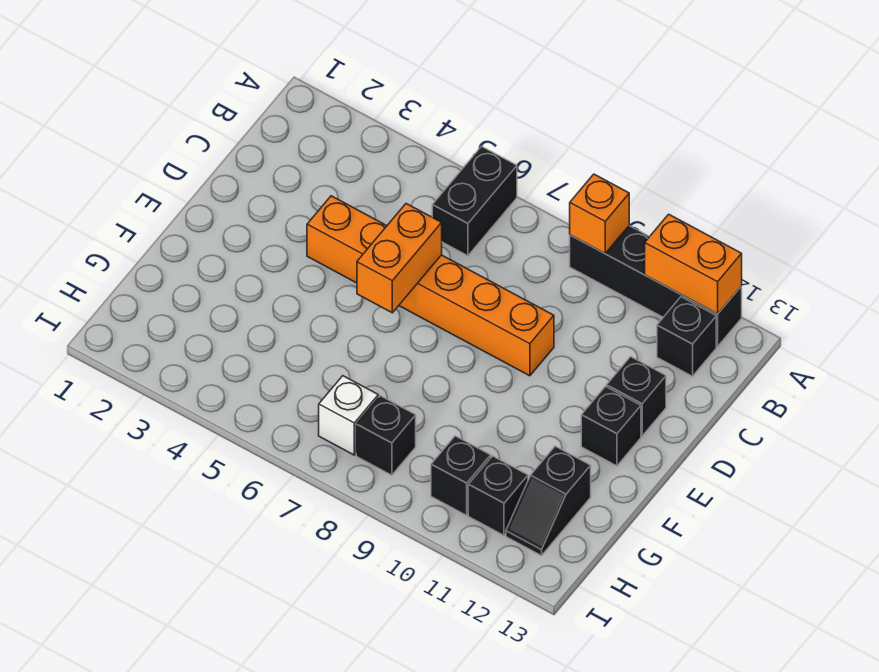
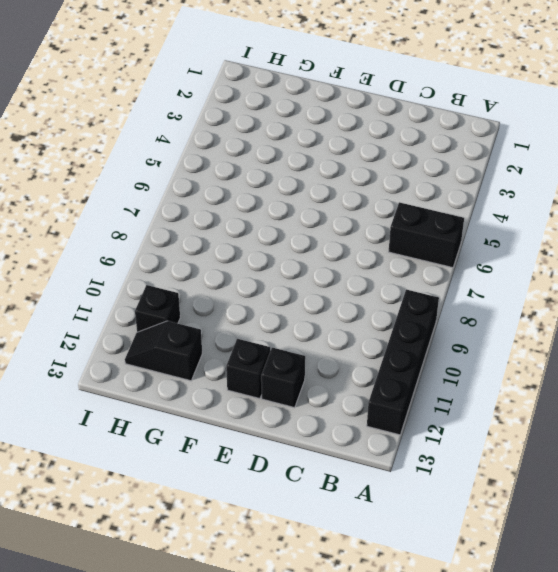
none -> black 1x1 brick [657,297,716,376]
none -> orange 1x6 brick [307,196,554,376]
none -> white 1x1 brick [319,376,378,455]

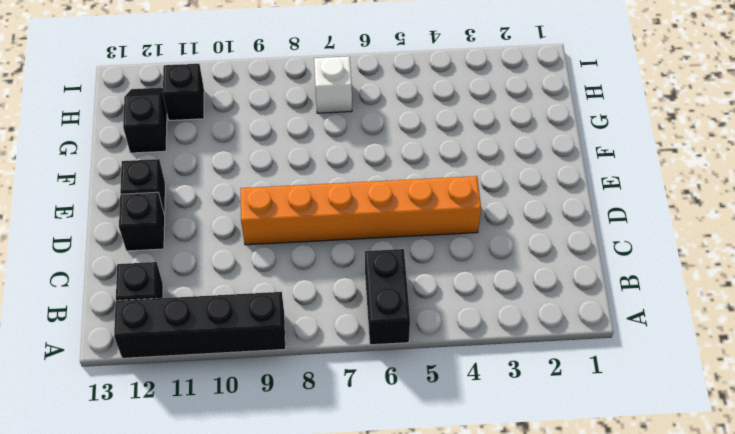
none -> black 1x1 brick [356,396,416,475]
none -> black 1x1 brick [431,436,491,515]
none -> orange 1x1 brick [570,174,629,253]

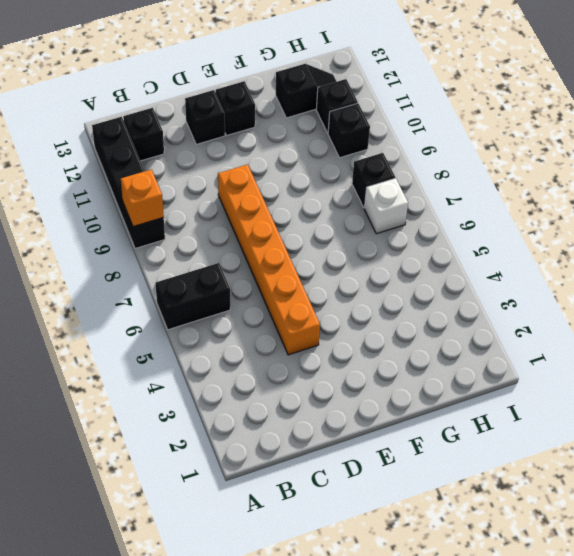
none -> orange 1x2 brick [645,214,742,314]
none -> orange 1x2 brick [357,204,442,313]

